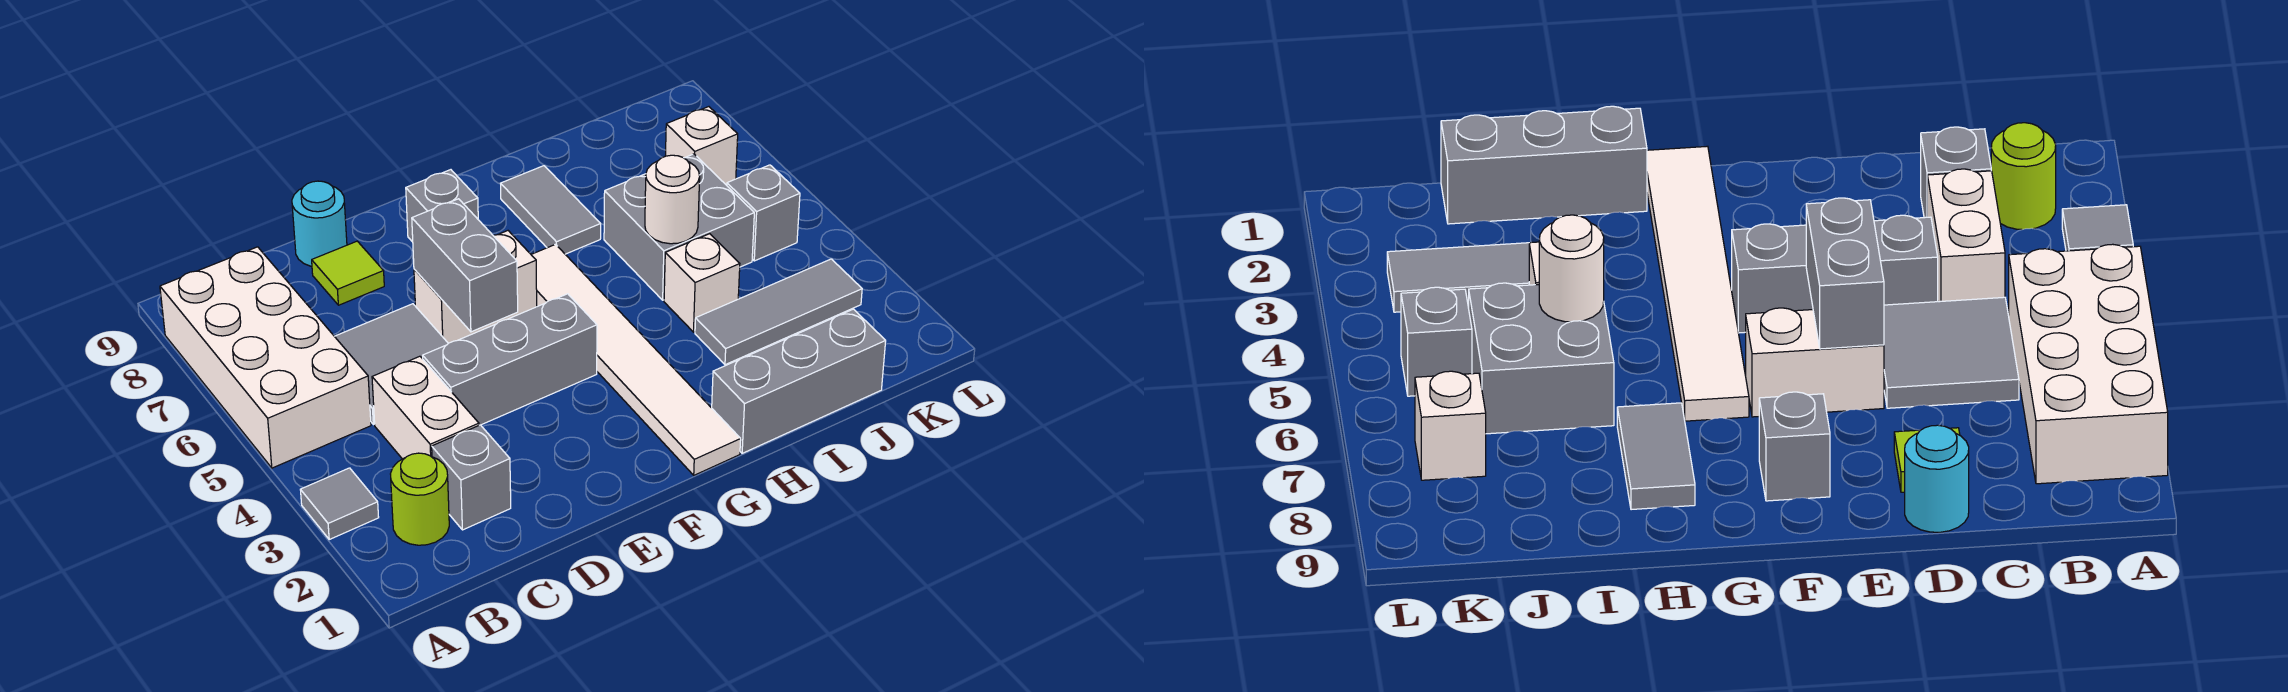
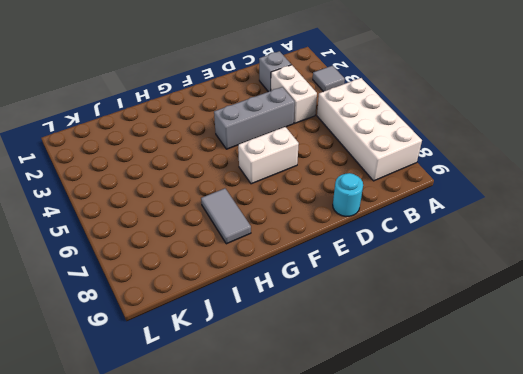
none -> lime 1x1 round brick [391,453,449,545]
none -> grey 2x2 tile [334,304,448,425]
none -> lime 1x1 tile [312,241,384,305]

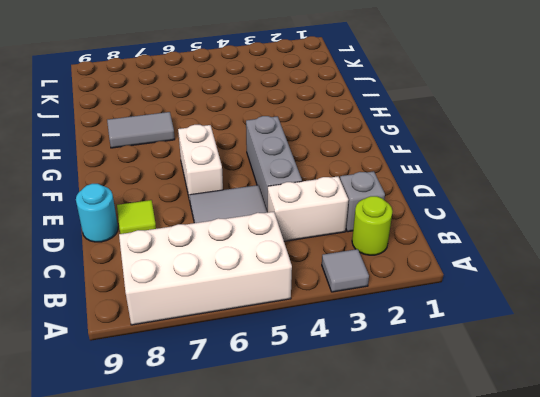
none -> grey 1x1 brick [406,170,478,242]
none -> white 1x6 tile [531,244,741,475]
none -> grey 1x3 brick [712,309,886,453]

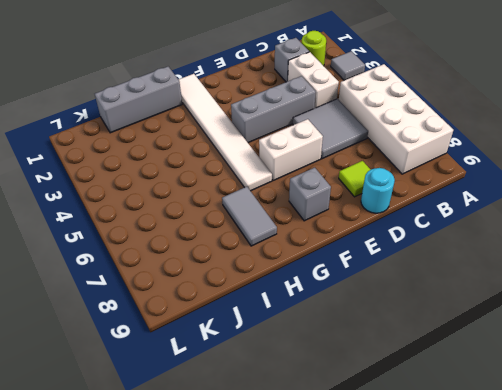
none -> grey 1x3 tile [695,259,862,365]
none -> white 1x1 brick [664,234,740,332]
none -> grey 2x2 brick [604,154,754,300]

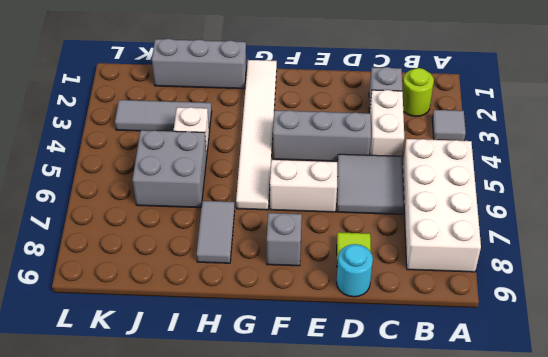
none -> grey 1x1 brick [727,165,800,261]
none -> white 1x1 brick [666,107,738,185]
none -> grey 1x2 brick [412,199,518,332]

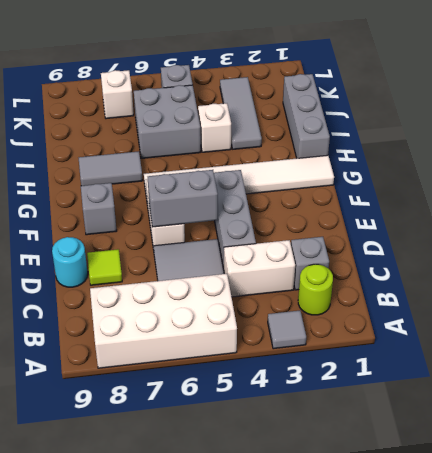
none -> white 1x1 round brick [645,155,700,244]

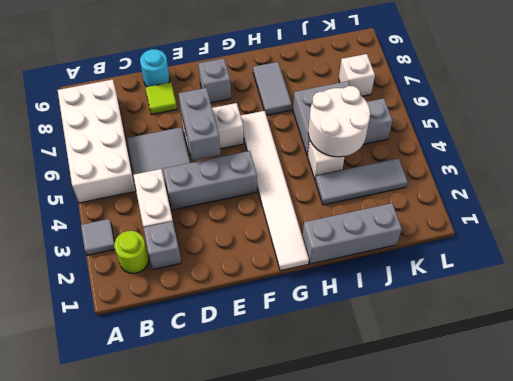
white 2x2 round brick [308,86,370,157] -> white 1x1 round brick [645,155,700,244]

